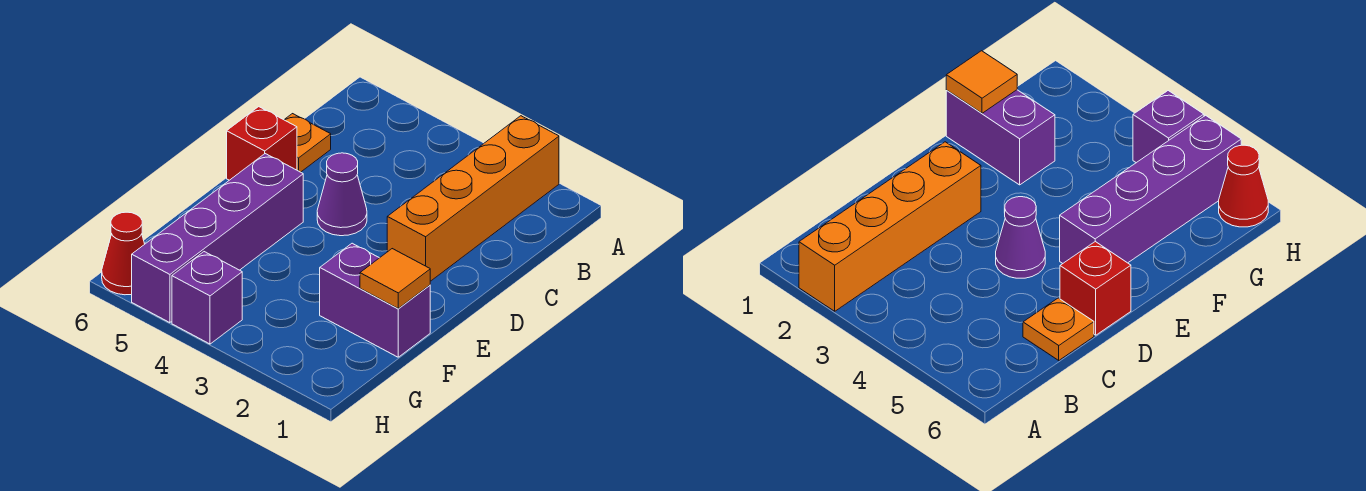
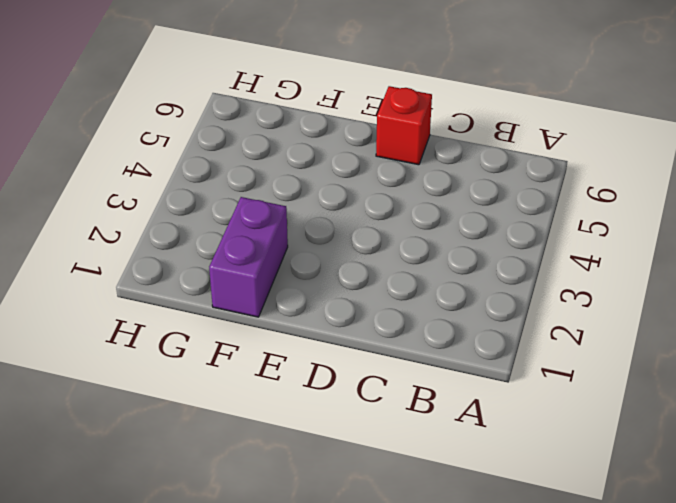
none -> orange 1x4 brick [387,116,559,281]
none -> orange 1x1 plate [284,114,331,172]

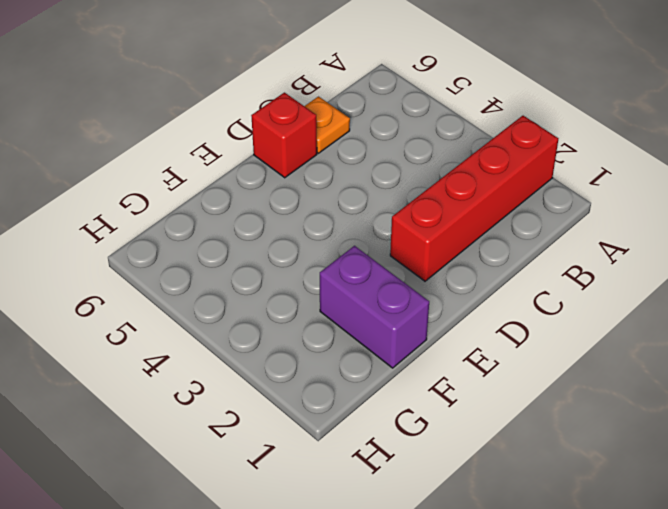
red 1x4 brick [390,116,558,281] -> orange 1x4 brick [387,116,559,281]
none -> purple 1x1 cone [317,153,367,236]
none -> purple 1x4 brick [132,154,303,323]

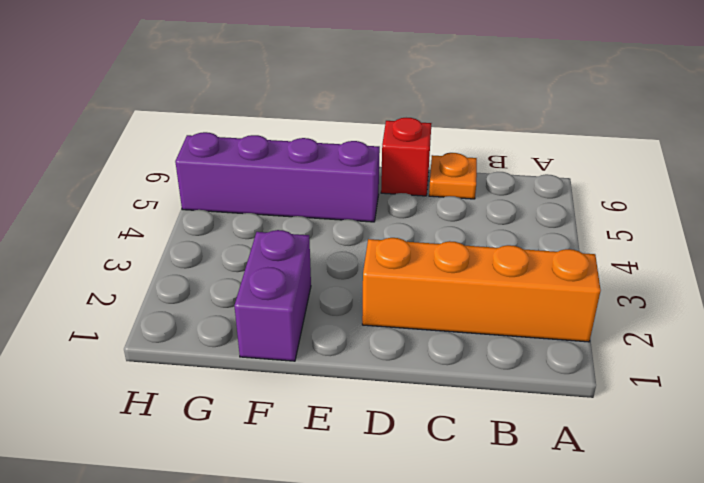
none -> purple 1x1 cone [317,153,367,236]
none -> purple 1x1 brick [172,252,242,344]

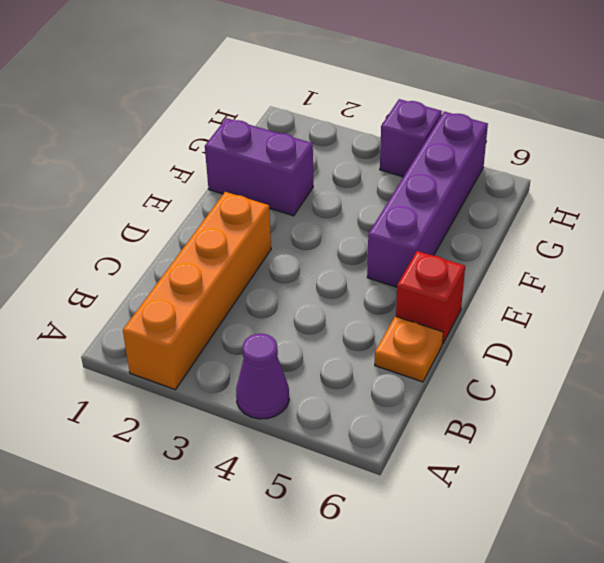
purple 1x1 cone [236,334,289,419] -> purple 1x1 cone moved to [317,153,367,236]
none -> red 1x1 cone [102,212,145,295]
none -> orange 1x1 tile [360,249,430,308]

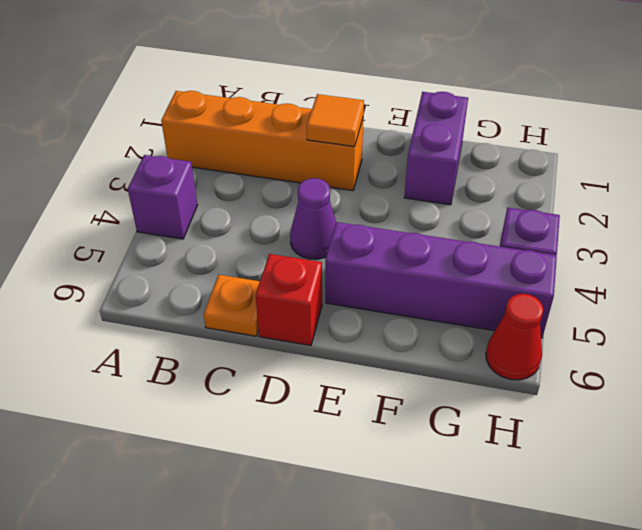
purple 1x1 brick [128,155,197,239] -> none
orange 1x1 tile [307,94,364,147] -> orange 1x1 tile moved to [360,249,430,308]

